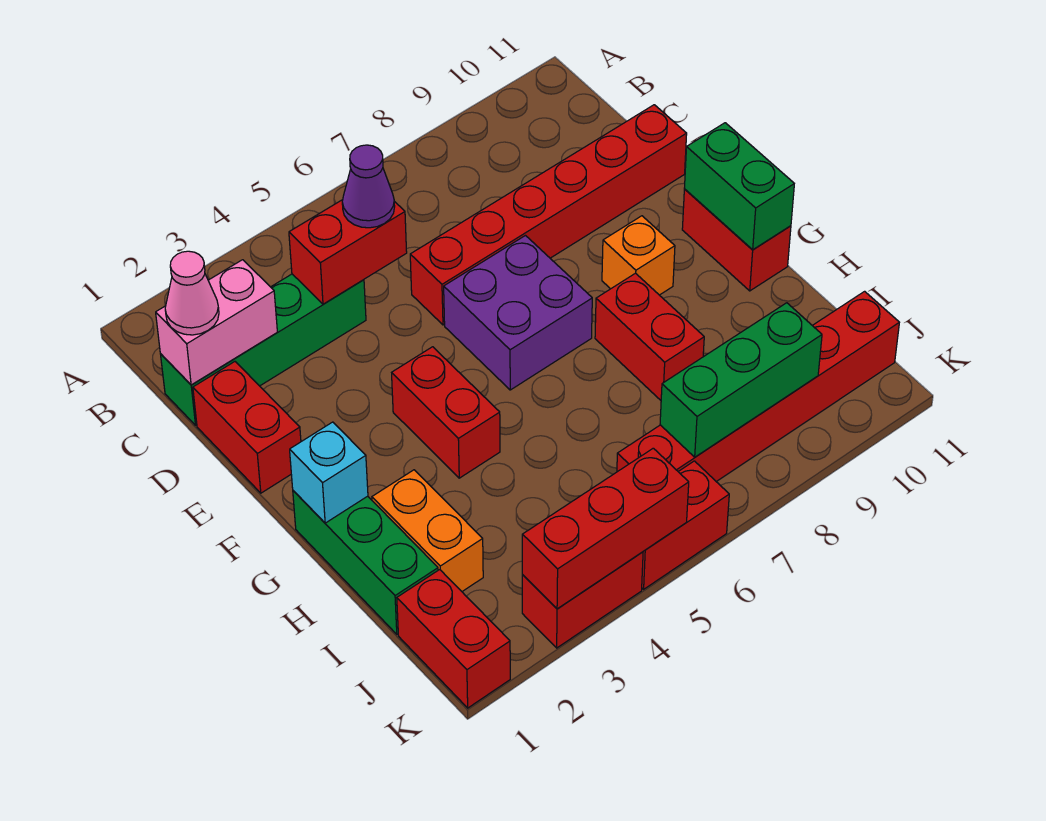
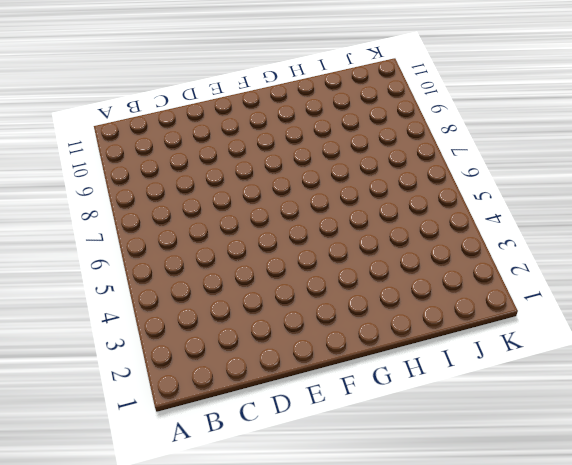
none -> green 1x4 brick [161,274,366,425]
none -> red 1x2 brick [193,362,301,493]
none -> red 1x6 brick [410,105,687,325]

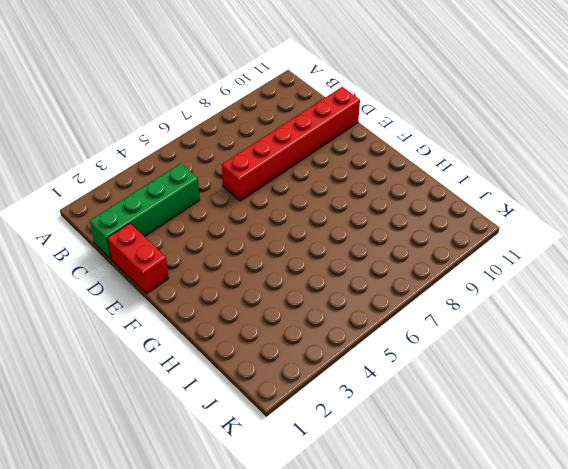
none -> purple 2x2 brick [444,236,592,390]
none -> red 1x2 brick [392,347,500,478]
none -> orange 1x1 brick [602,216,675,295]

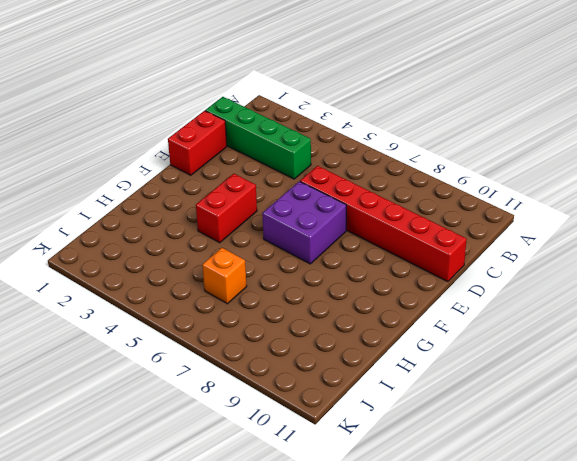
orange 1x1 brick [202,248,247,304] -> orange 1x1 brick moved to [602,216,675,295]
none -> red 1x2 brick [682,189,791,291]
none -> green 1x3 brick [293,491,438,634]
none -> red 1x2 brick [595,273,704,400]

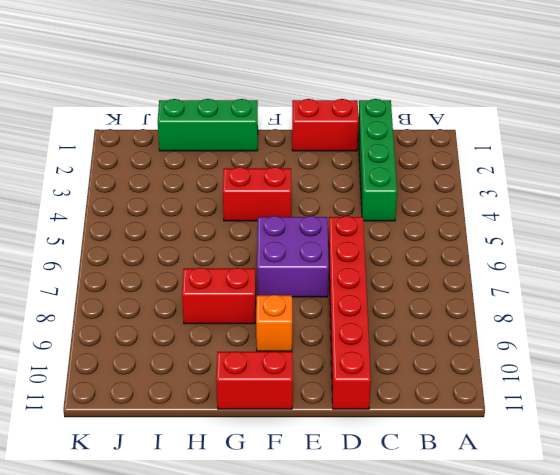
none -> orange 1x2 brick [372,470,483,591]
none -> red 1x2 brick [397,570,510,708]
none -> red 1x6 brick [617,291,899,482]

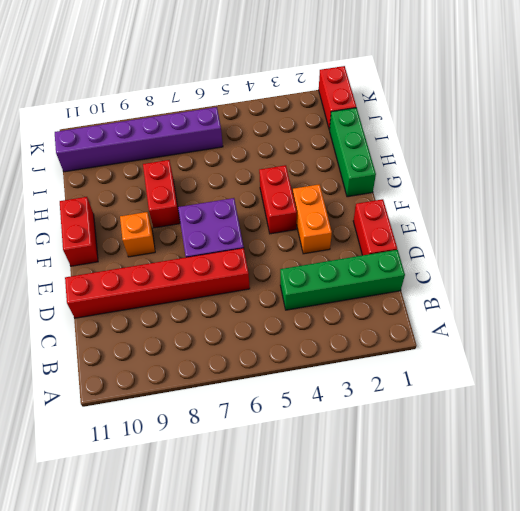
orange 1x2 brick [293,184,332,254] -> orange 1x2 brick moved to [372,470,483,591]
purple 1x6 brick [55,107,223,172] -> red 1x6 brick [617,291,899,482]
none -> red 1x2 brick [522,552,643,648]
none -> red 1x2 brick [642,461,729,589]
none -> pink 1x2 brick [156,260,277,385]

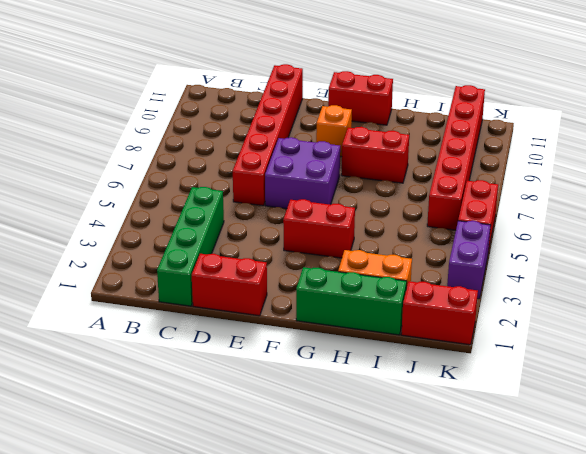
purple 1x2 brick [447,221,491,299] -> red 1x2 brick [522,552,643,648]
none -> pink 1x2 brick [156,260,277,385]
none -> red 1x2 brick [289,200,407,304]
none -> green 1x2 brick [684,123,794,250]

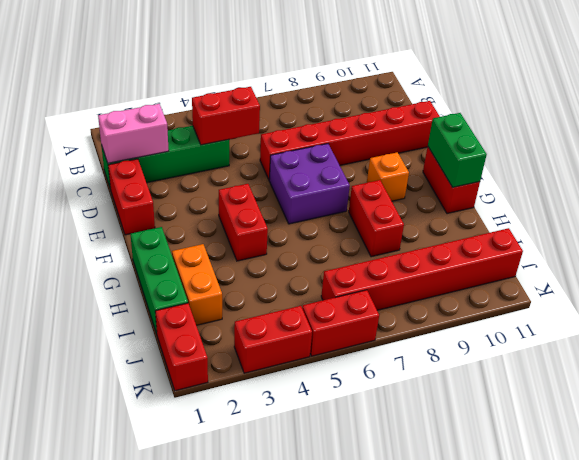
none -> cyan 1x1 brick [290,422,368,523]
none -> green 1x3 brick [660,303,822,457]
none -> red 1x3 brick [522,448,689,609]

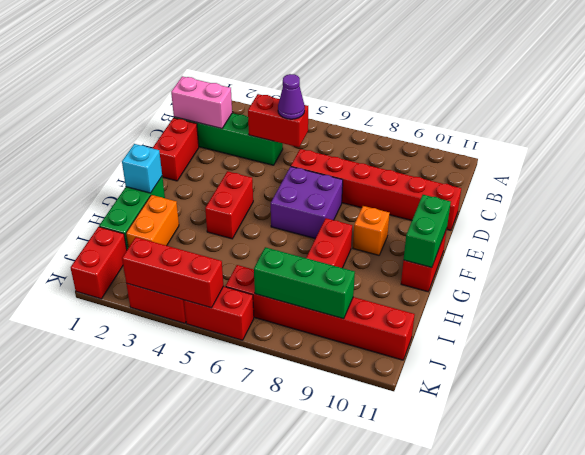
none -> pink 1x1 cone [165,251,219,335]

